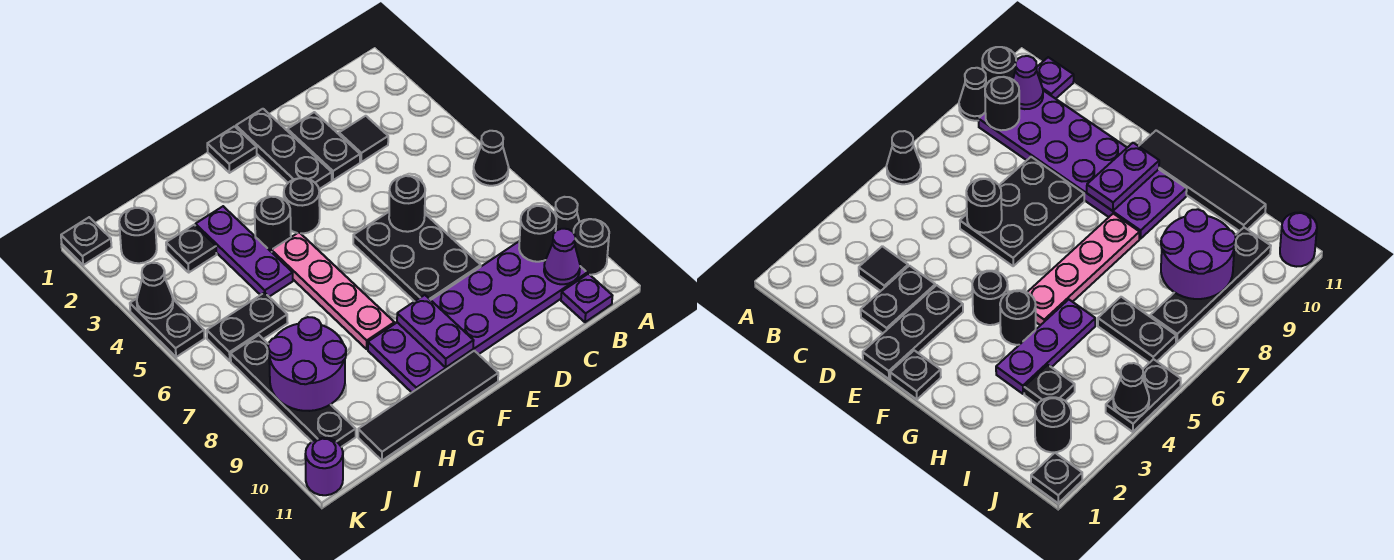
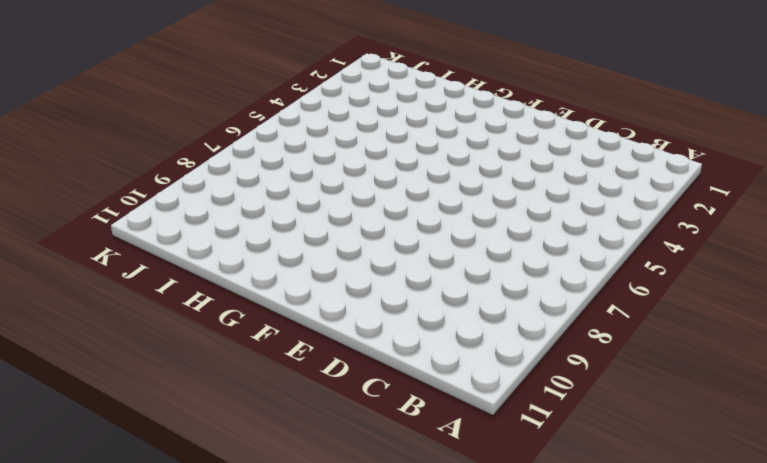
none -> black 1x1 cone [473,131,508,186]
none -> black 1x1 cone [554,197,579,233]
none -> black 1x1 round brick [574,219,609,275]

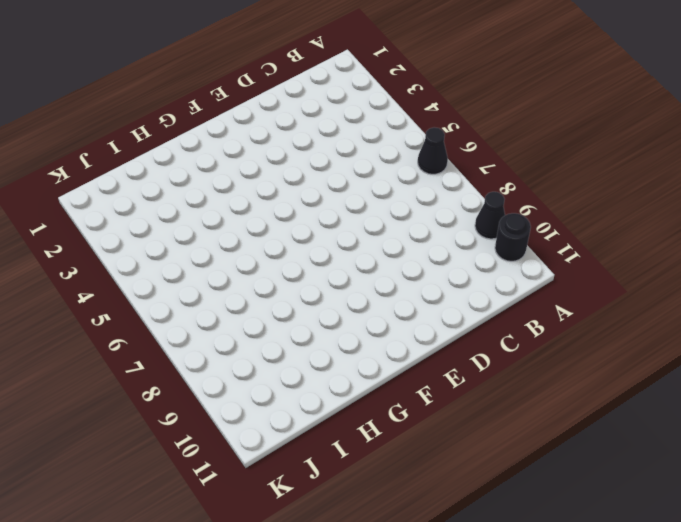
none -> purple 2x6 plate [368,241,587,392]
none -> purple 1x1 plate [561,274,612,322]
none -> black 1x1 tile [339,116,388,162]

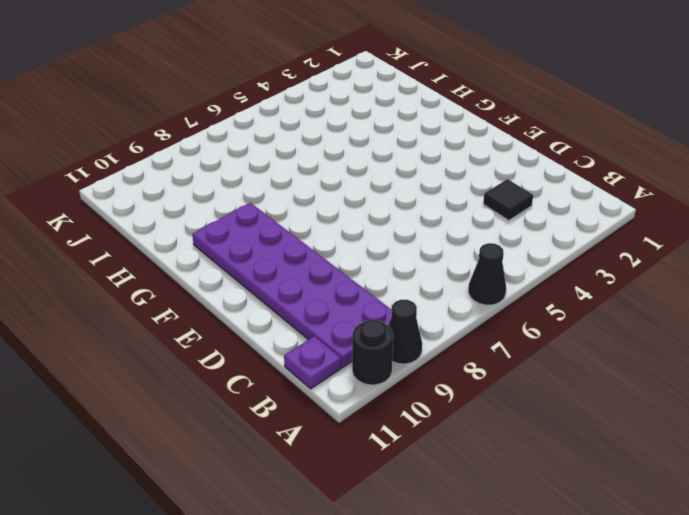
none -> black 1x2 plate [287,112,360,180]
none -> black 2x3 plate [353,212,481,301]
none -> black 1x3 plate [236,109,332,189]

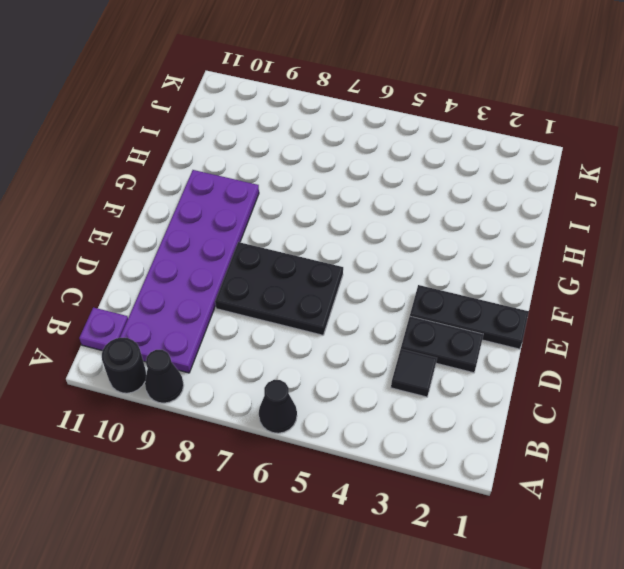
none -> black 1x1 plate [207,126,257,173]
none -> black 1x1 round brick [284,178,320,234]
none -> black 1x4 tile [358,351,498,460]

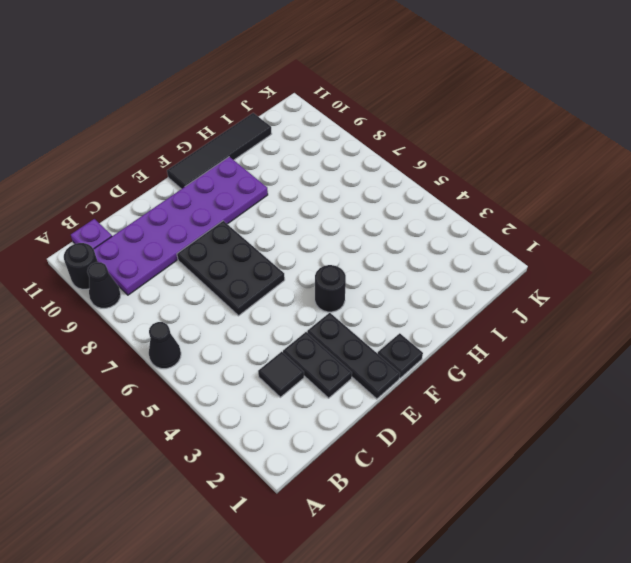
none -> black 1x1 round brick [255,197,291,252]
none -> pink 1x4 plate [271,232,395,349]
none -> purple 1x3 plate [195,206,293,297]

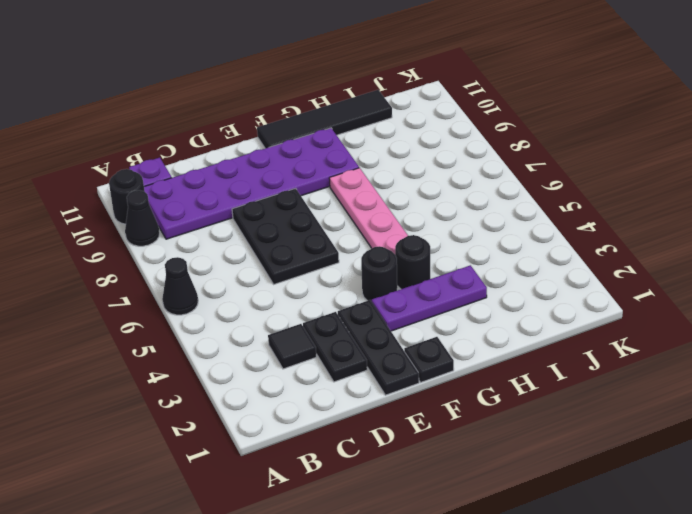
purple 1x3 plate [372,265,487,331] -> purple 1x3 plate turned to [195,206,293,297]
none -> black 1x1 plate [166,225,217,272]
none -> black 1x2 plate [207,293,288,361]
none -> black 1x1 round brick [119,208,157,263]

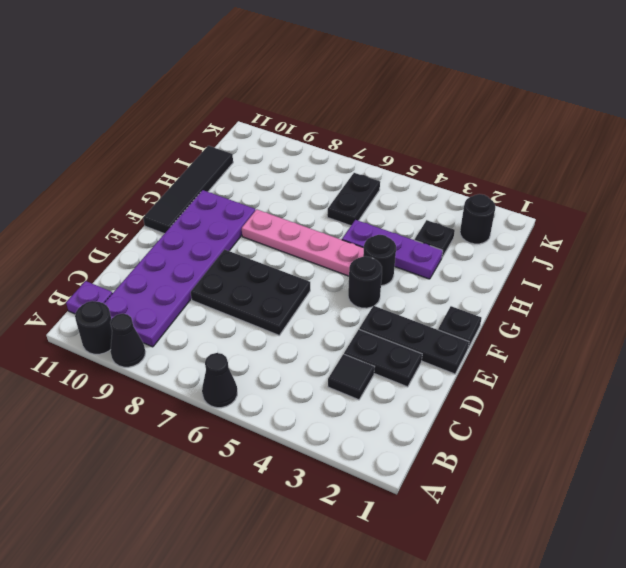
none -> black 1x4 plate [231,335,356,447]
none -> black 1x1 plate [61,217,111,265]
none -> black 1x2 plate [130,299,205,357]

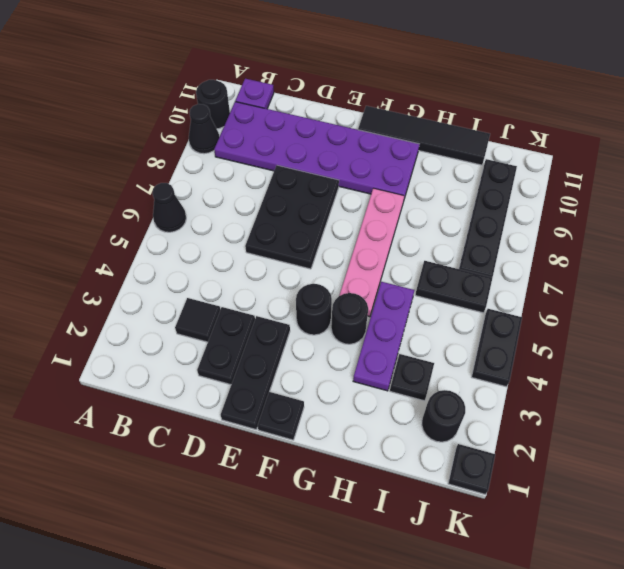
none -> purple 1x1 round brick [305,438,343,495]
none -> black 1x1 round brick [519,206,556,262]
none -> purple 1x1 cone [544,229,580,284]

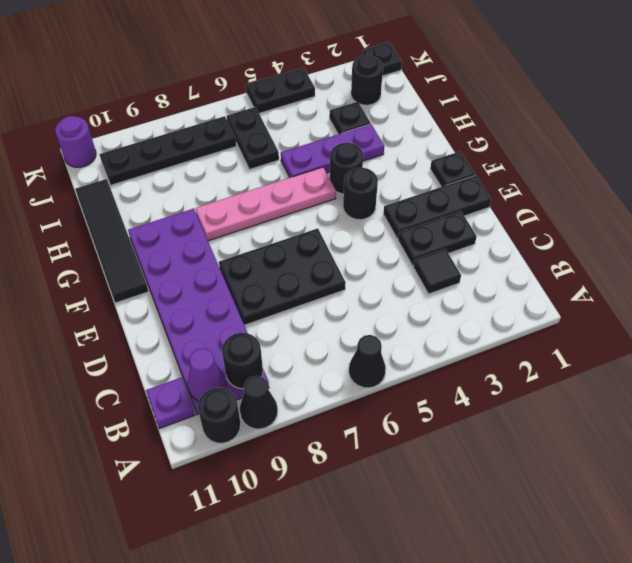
none -> black 1x1 round brick [389,176,425,232]
none -> purple 1x2 plate [397,295,474,368]
none -> purple 2x2 round brick [268,317,346,411]

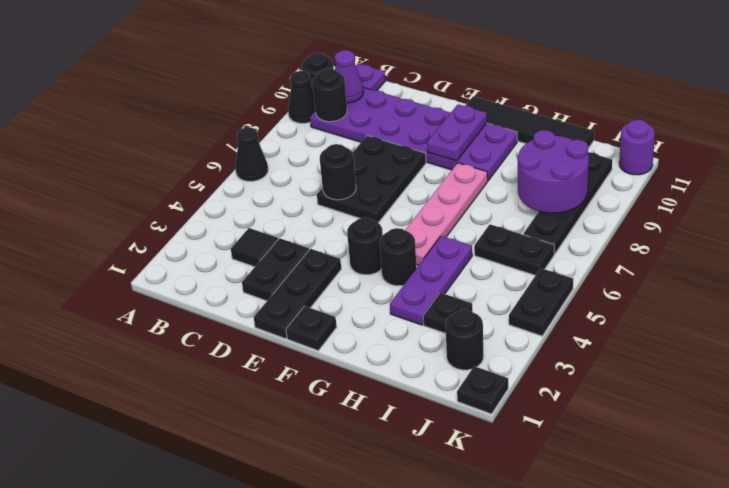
none -> black 1x1 cone [137,263,173,319]

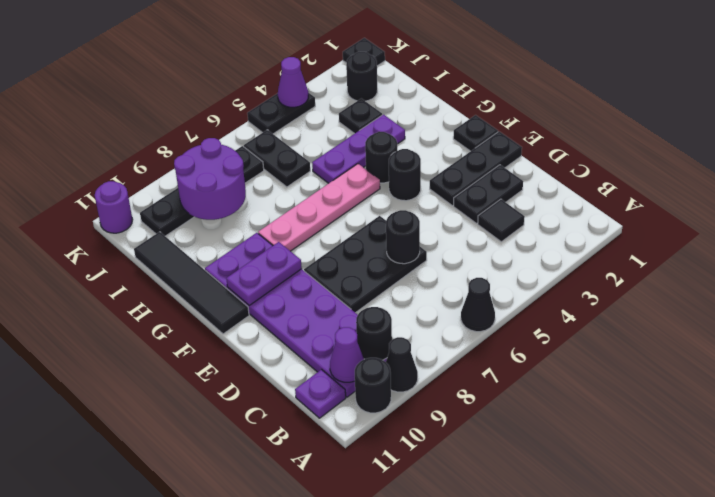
purple 1x1 cone [278,57,308,107] -> black 1x1 cone [137,263,173,319]

